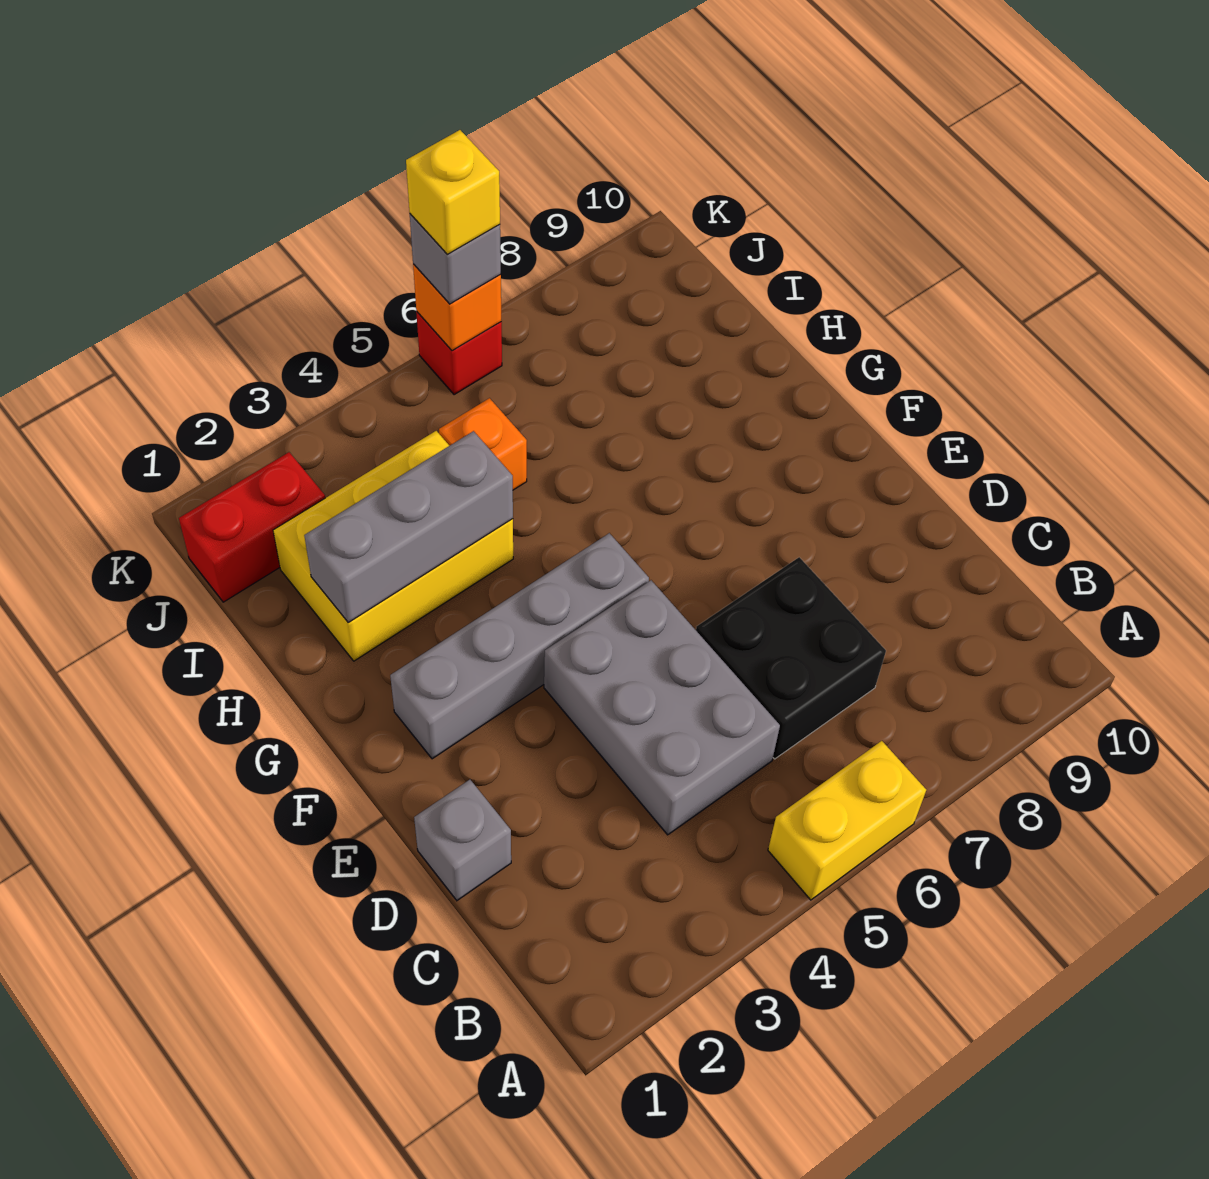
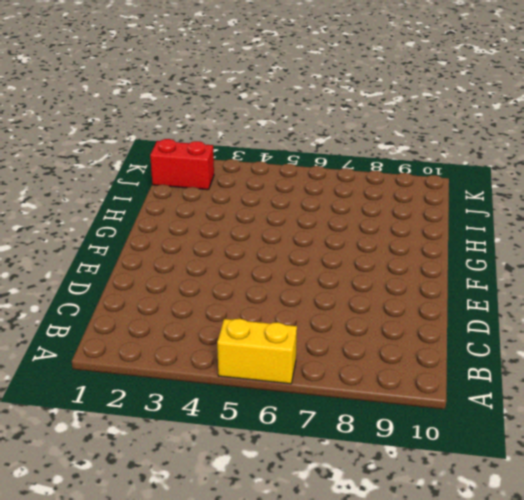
none -> grey 2x3 brick [544,580,780,835]
none -> black 2x2 brick [696,557,886,759]
none -> grey 1x1 brick [414,780,511,900]

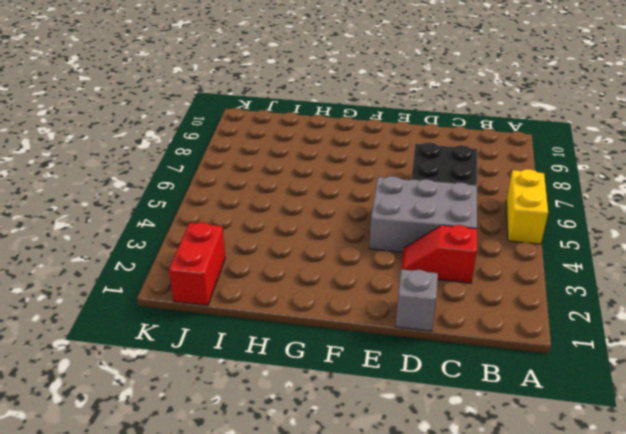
red 1x2 slope [402,225,477,283] -> none
none -> grey 1x4 brick [390,533,649,759]
none -> yellow 2x3 brick [273,431,513,661]
none -> orange 1x1 brick [439,398,527,490]

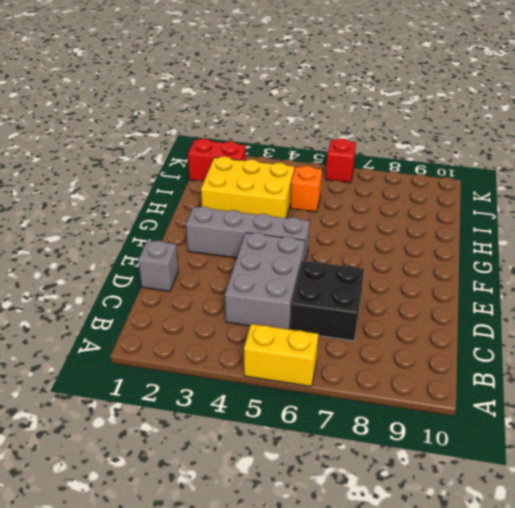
none -> grey 1x3 brick [304,431,513,622]
none -> orange 1x1 brick [413,264,501,351]
none -> grey 1x1 brick [410,214,501,304]

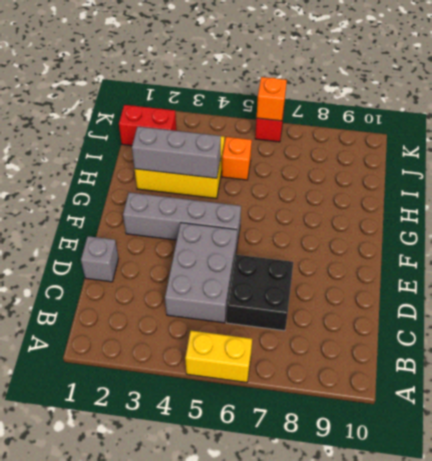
none -> grey 1x1 brick [410,214,501,304]
none -> yellow 1x1 brick [406,130,500,254]

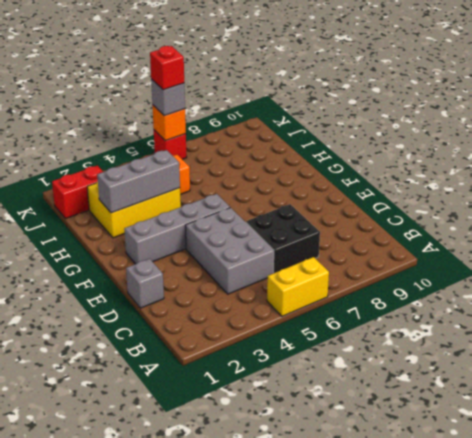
red 1x1 brick [150,46,184,90] -> yellow 1x1 brick [406,130,500,254]

